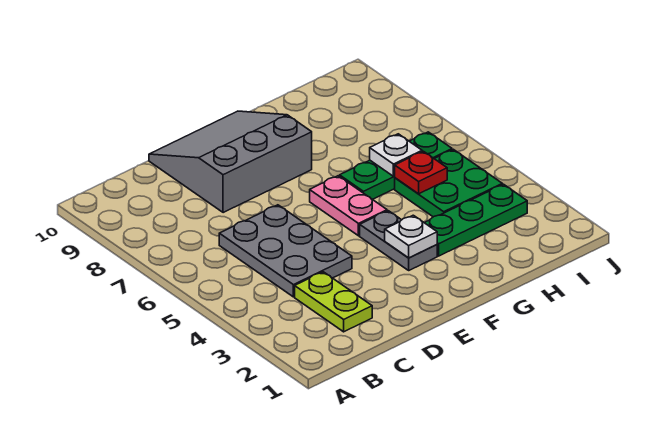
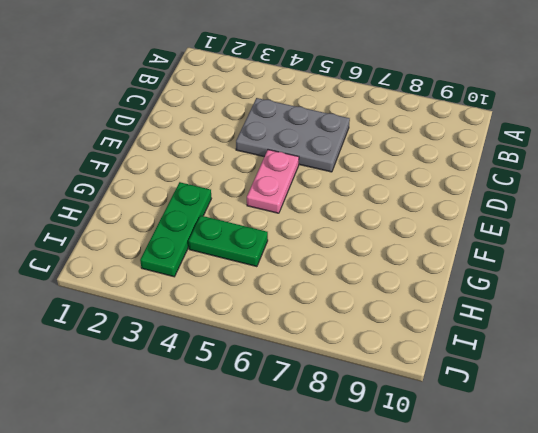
pink 1x2 plate [247,150,299,213] -> pink 1x2 plate turned to [310,176,387,236]
green 1x2 plate [188,216,268,267] -> green 2x2 plate [395,149,502,217]
none -> lime 1x2 plate [295,272,372,332]
none -> grey 3x3 slope [149,111,312,213]

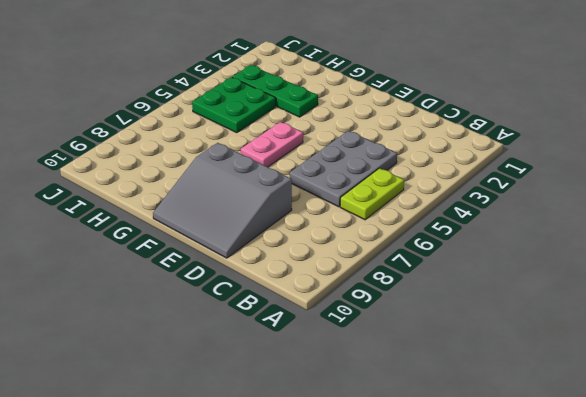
lime 1x2 plate [340,168,404,220] -> lime 1x2 plate moved to [295,272,372,332]
none -> grey 1x2 plate [360,211,437,270]
none -> green 1x3 plate [340,132,452,199]

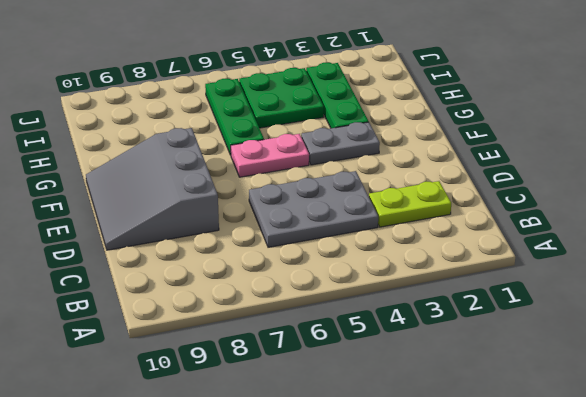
none -> white 1x1 plate [385,215,437,258]
none -> red 1x1 plate [395,151,447,194]

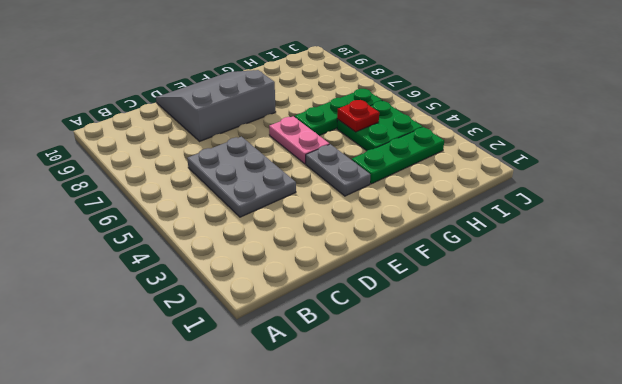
none -> lime 1x2 plate [295,272,372,332]
none -> white 1x1 plate [385,215,437,258]

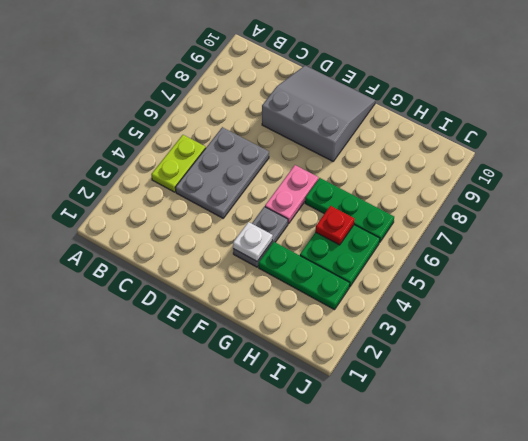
lime 1x2 plate [151,135,206,192] -> lime 1x2 plate moved to [295,272,372,332]
none -> white 1x1 plate [370,134,422,176]

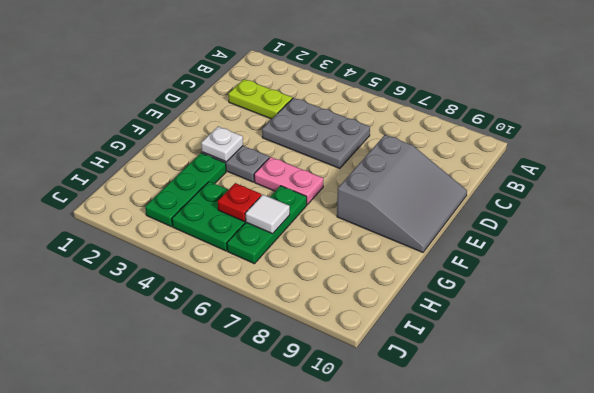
white 1x1 tile [245,195,290,234] -> white 1x1 plate [370,134,422,176]

